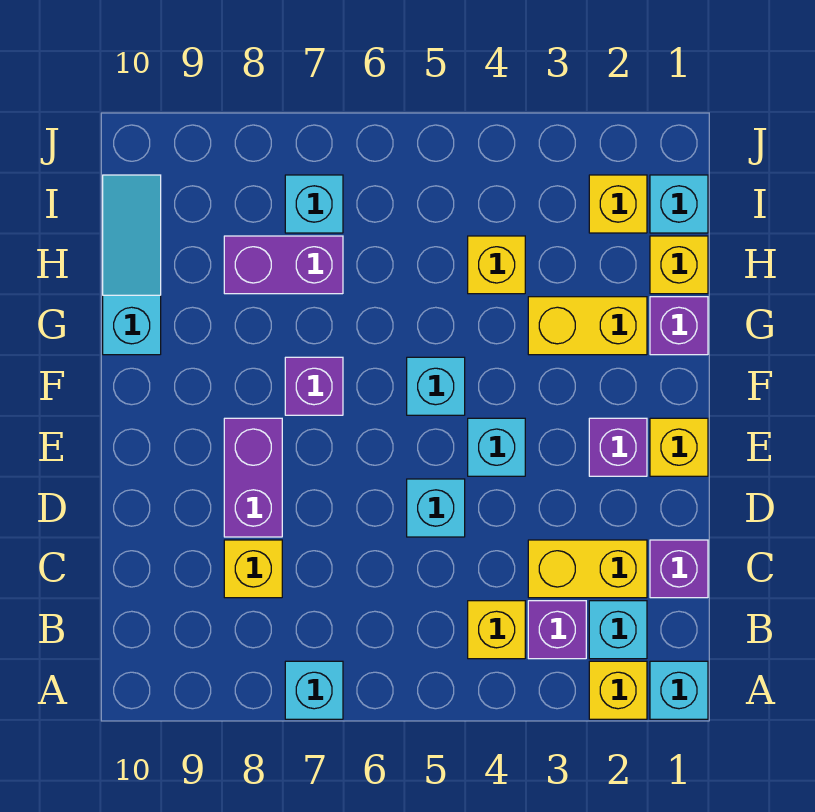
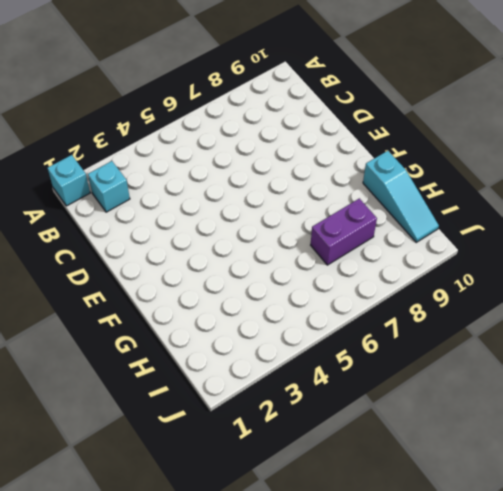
none -> yellow 1x1 brick [589,661,647,719]
none -> cyan 1x1 brick [285,661,343,719]
none -> purple 1x1 brick [528,601,586,659]

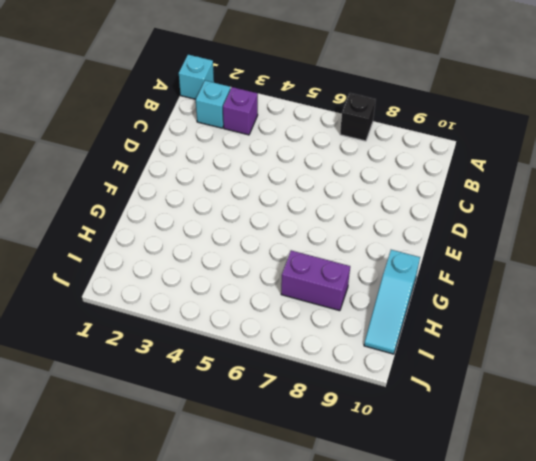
black 1x1 brick [340,93,376,141] -> cyan 1x1 brick [285,661,343,719]
none -> yellow 1x1 brick [589,661,647,719]
none -> yellow 1x1 brick [468,601,525,659]
none -> purple 1x1 brick [650,540,708,598]

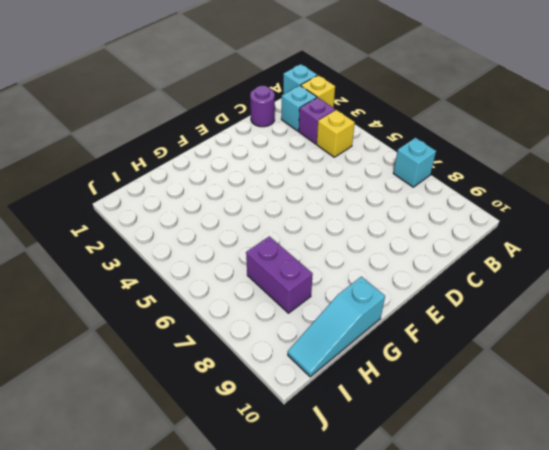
purple 1x1 round brick [250,86,275,127] -> purple 1x1 brick [650,540,708,598]
none -> yellow 1x2 brick [528,540,647,598]
none -> yellow 1x1 brick [224,540,282,598]
none -> cyan 1x1 brick [407,479,465,537]

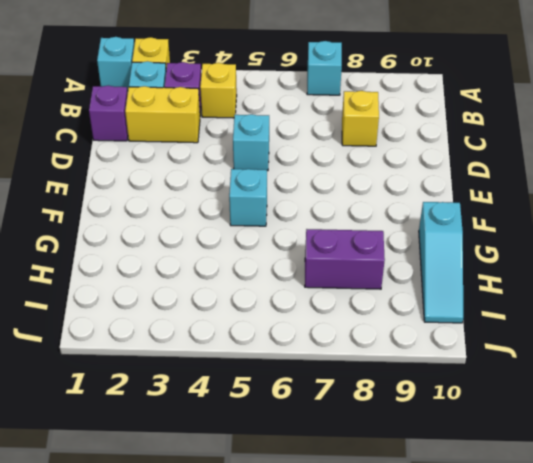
none -> purple 1x2 brick [224,418,282,537]
none -> yellow 1x1 brick [650,418,708,476]
none -> purple 1x1 brick [589,418,647,476]

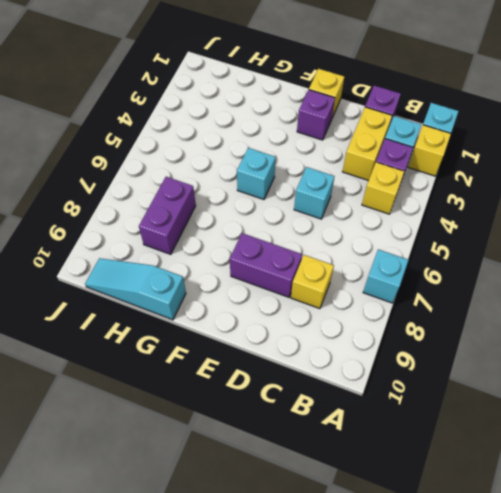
none -> cyan 1x1 brick [468,418,525,476]
none -> purple 1x1 brick [285,357,343,415]
none -> purple 1x1 brick [650,297,708,355]

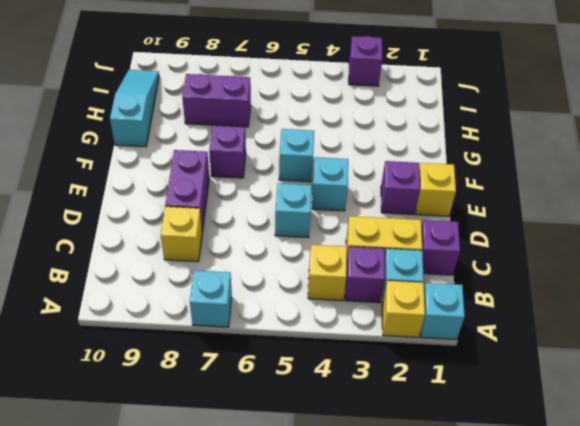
purple 1x1 brick [349,36,382,86] -> purple 1x1 brick moved to [650,297,708,355]
none -> yellow 1x2 brick [528,297,647,355]
none -> yellow 1x1 brick [650,236,708,294]
none -> yellow 1x1 brick [468,236,525,294]

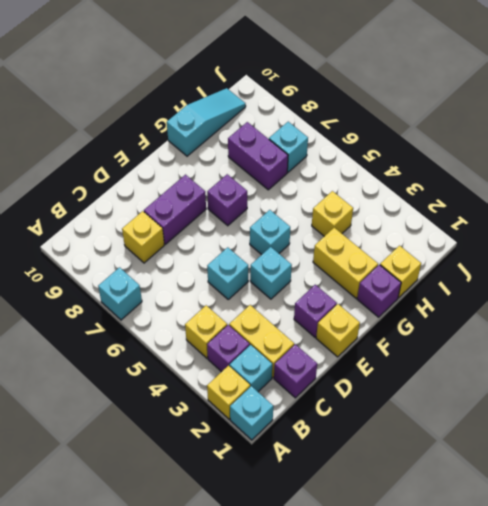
none -> cyan 1x1 brick [650,175,708,233]
none -> yellow 1x1 brick [589,175,647,233]

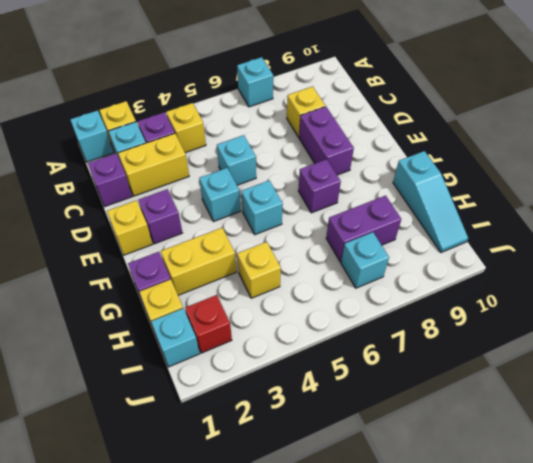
red 1x1 brick [185,295,232,353] -> yellow 1x1 brick [589,175,647,233]

